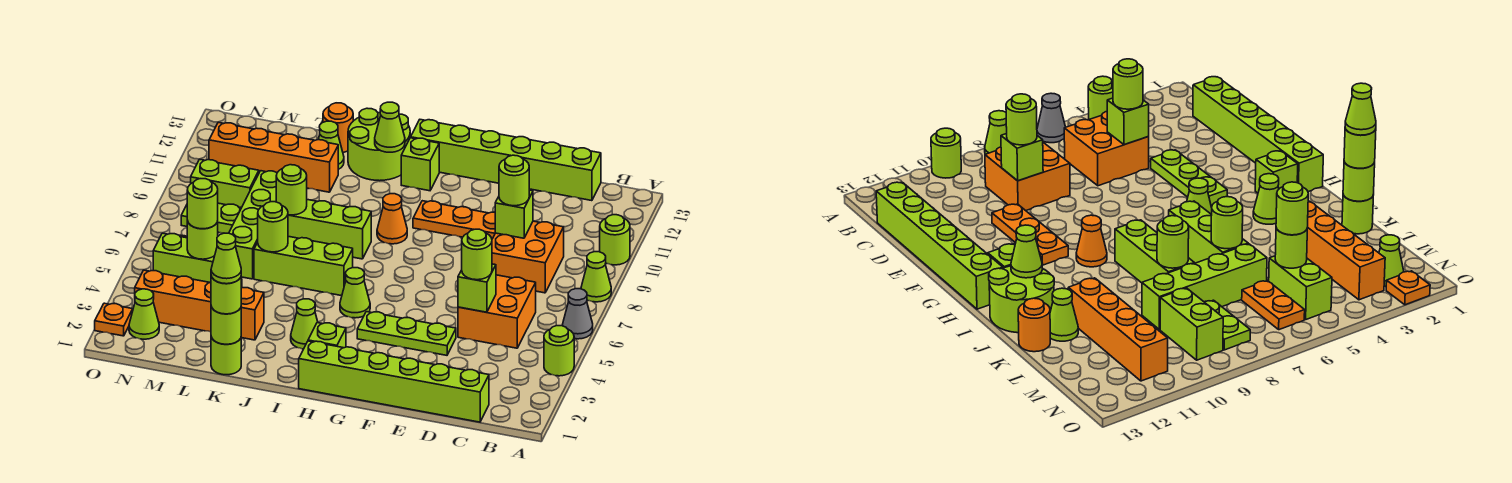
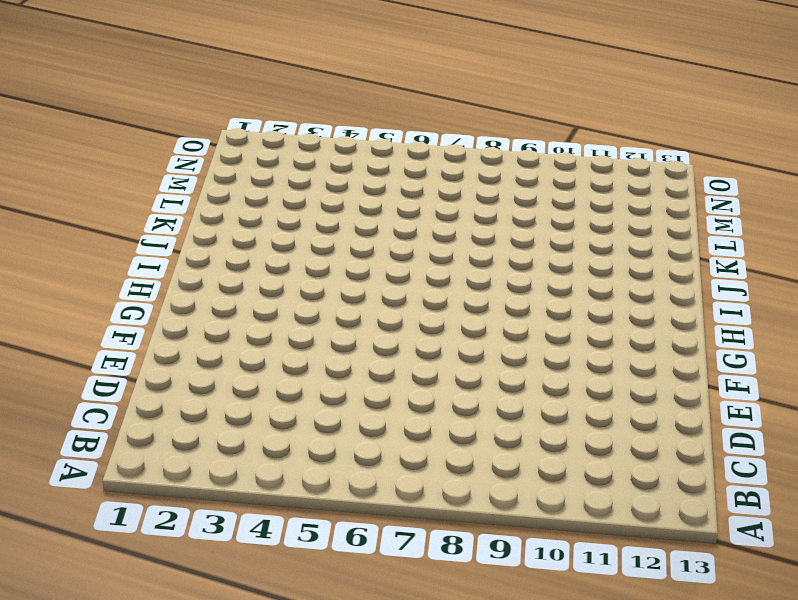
none -> lime 1x1 round brick [544,326,574,376]
none -> grey 1x1 cone [562,289,593,339]
none -> lime 1x1 cone [581,252,611,302]
none -> lime 1x1 round brick [600,215,630,265]

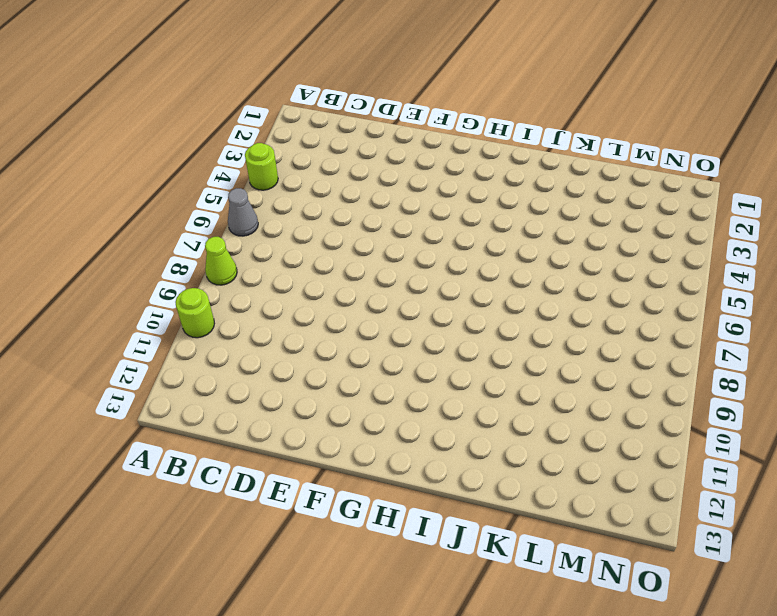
none -> lime 1x6 brick [299,341,489,422]
none -> orange 2x2 brick [458,275,536,348]
none -> orange 2x2 brick [492,221,564,293]
none -> lime 1x6 brick [411,120,601,201]

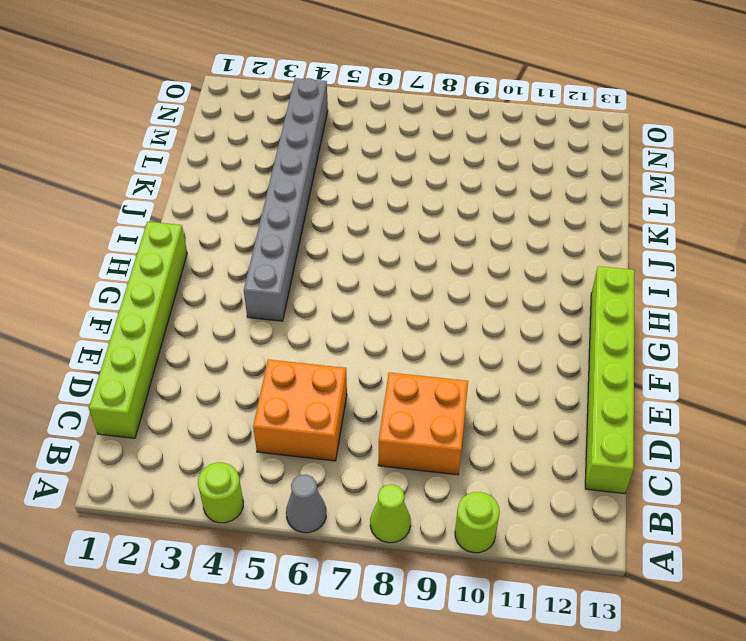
grey 1x8 brick [244,78,328,321] -> lime 1x3 plate [357,312,456,355]
none -> orange 1x3 plate [413,201,495,239]
none -> lime 1x1 brick [308,323,346,348]
none -> lime 1x1 cone [340,268,370,318]
none -> orange 1x1 cone [377,194,407,244]

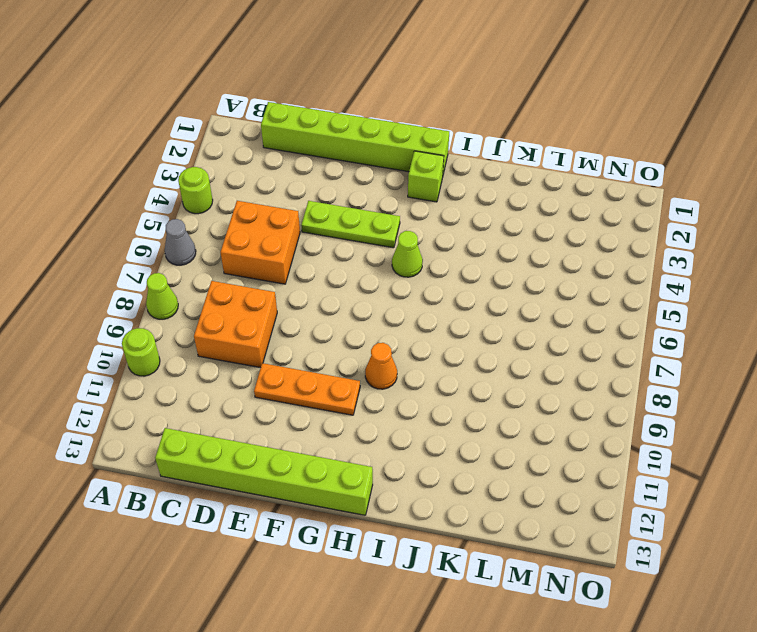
none -> lime 1x1 brick [401,138,439,191]
none -> lime 1x1 cone [291,299,318,349]
none -> lime 1x3 brick [254,236,353,296]
none -> lime 1x3 brick [288,200,371,259]

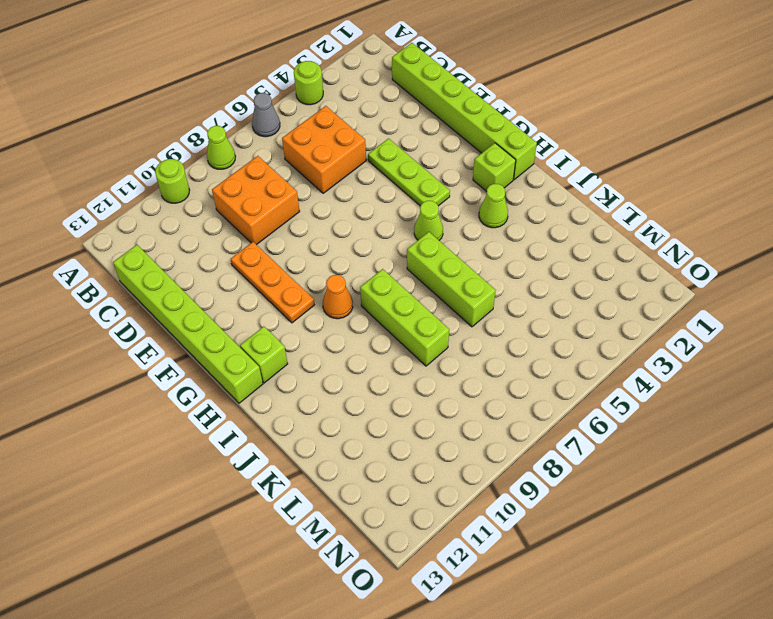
none -> lime 2x2 round brick [348,108,410,181]
none -> lime 1x1 round brick [211,337,241,375]
none -> orange 1x4 brick [135,270,264,340]
none -> orange 1x4 brick [209,122,338,192]

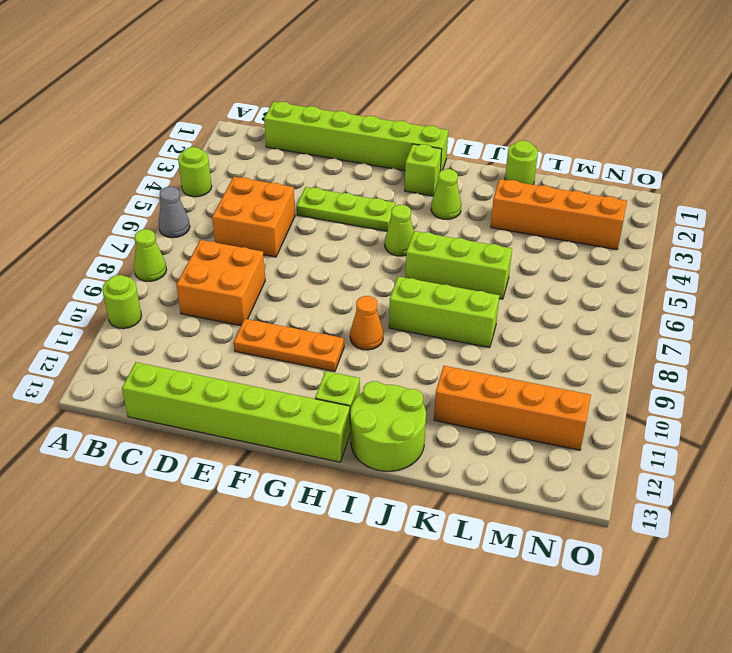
none -> lime 1x1 cone [318,121,344,169]
none -> orange 1x1 round brick [323,103,353,153]
none -> lime 1x4 brick [229,171,277,279]
none -> lime 1x2 brick [153,233,214,283]

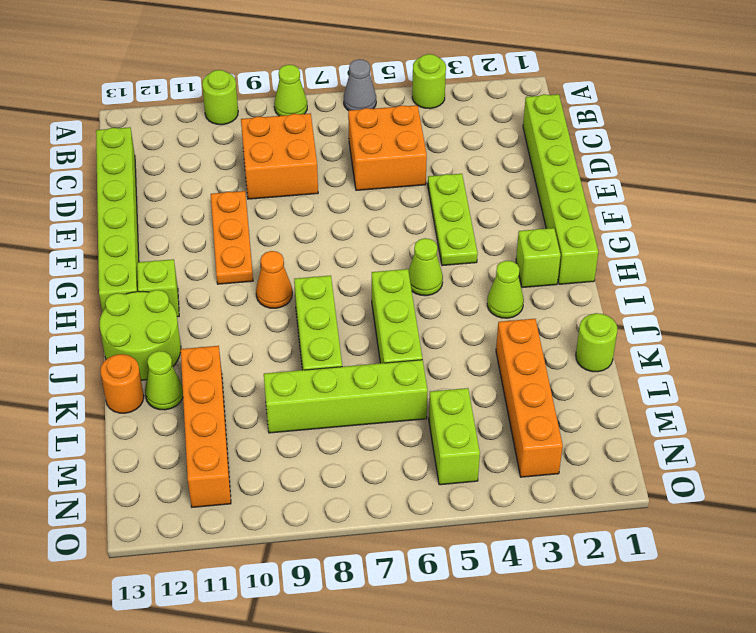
none -> orange 1x2 plate [1242,281,1305,330]
none -> lime 1x2 plate [181,203,241,233]
none -> lime 1x2 brick [191,159,259,208]
none -> lime 1x1 cone [129,289,159,339]

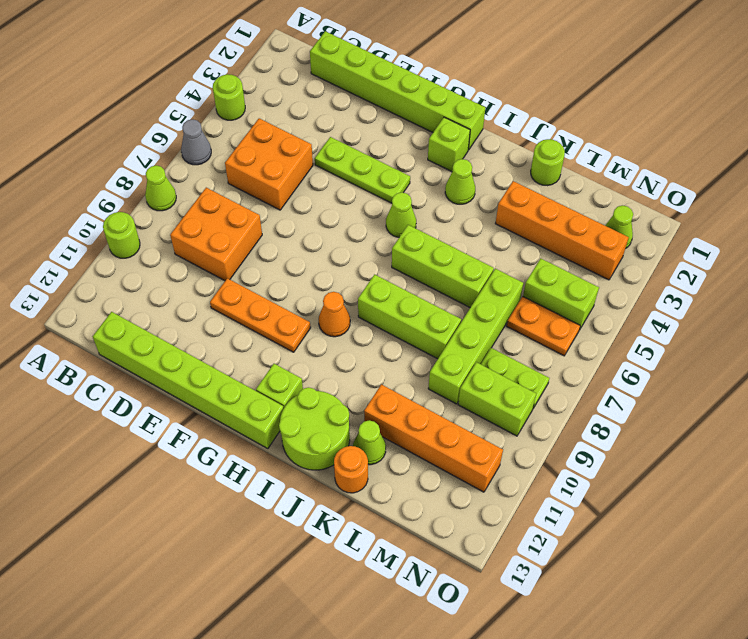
none -> orange 1x1 plate [95,303,133,336]
none -> lime 1x1 brick [458,264,496,312]
none -> lime 1x1 brick [495,190,533,238]
none -> lime 1x1 cone [375,102,405,152]

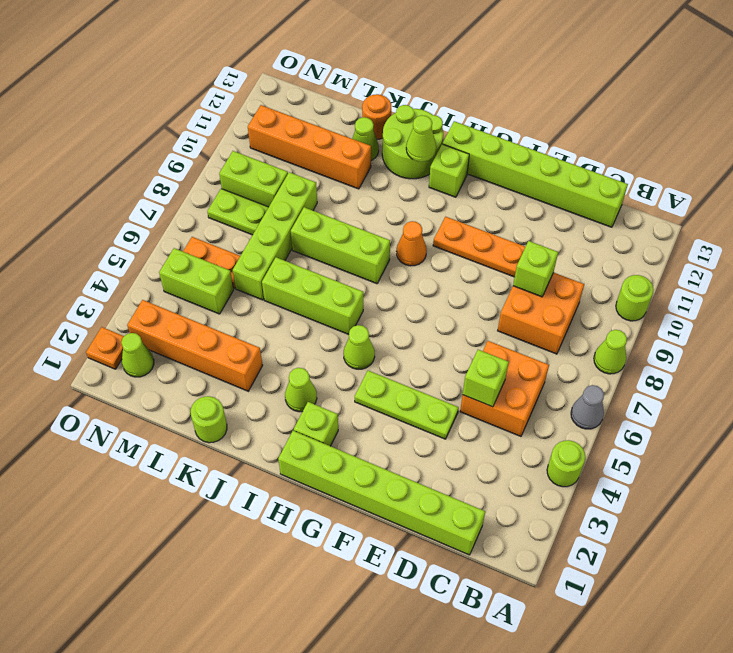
none -> lime 1x1 round brick [211,306,241,344]
none -> lime 1x1 round brick [258,202,288,252]
none -> lime 1x1 round brick [276,165,307,215]
none -> lime 1x1 round brick [187,221,218,259]

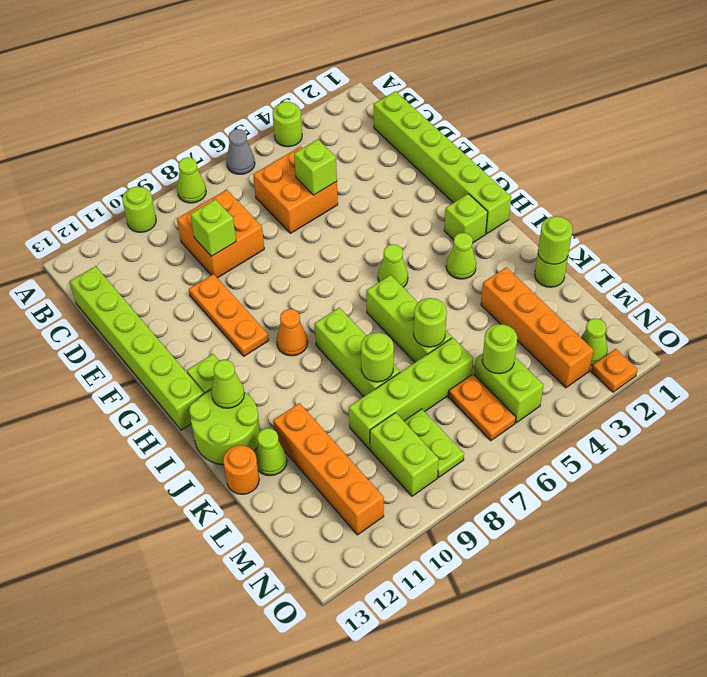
none -> lime 1x3 plate [357,312,456,355]
none -> lime 1x1 round brick [462,229,492,280]
none -> lime 1x1 round brick [499,155,529,206]
none -> lime 1x1 round brick [211,276,241,314]

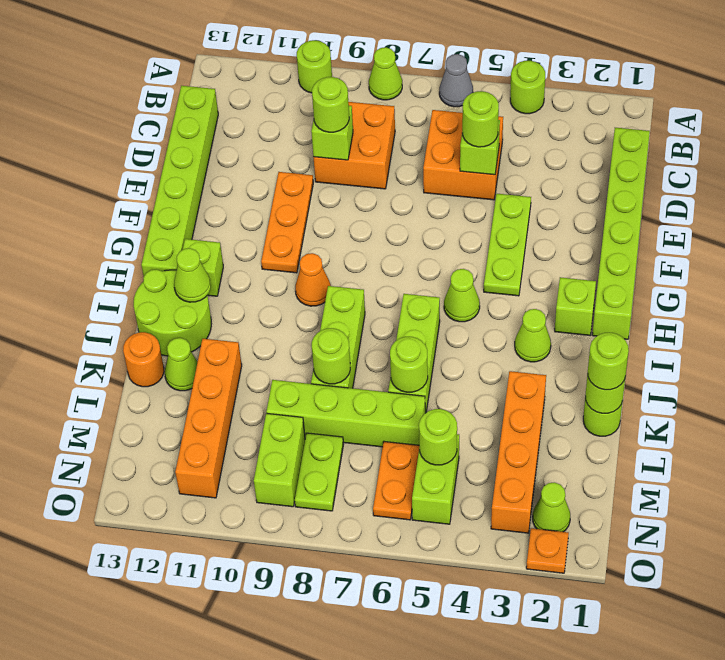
none -> lime 1x1 round brick [187,179,218,229]
none -> lime 1x1 cone [211,233,241,284]

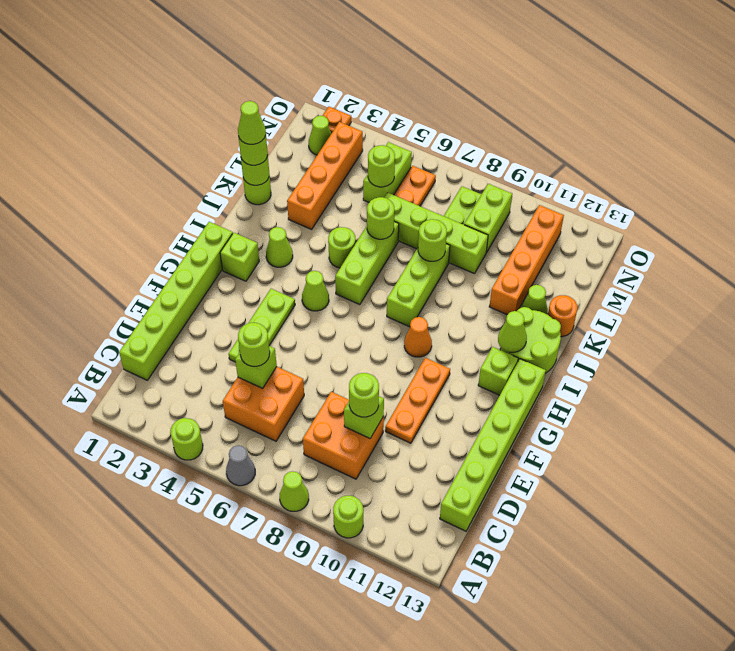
lime 1x1 round brick [328,227,355,268] -> lime 1x1 round brick moved to [187,179,218,229]

